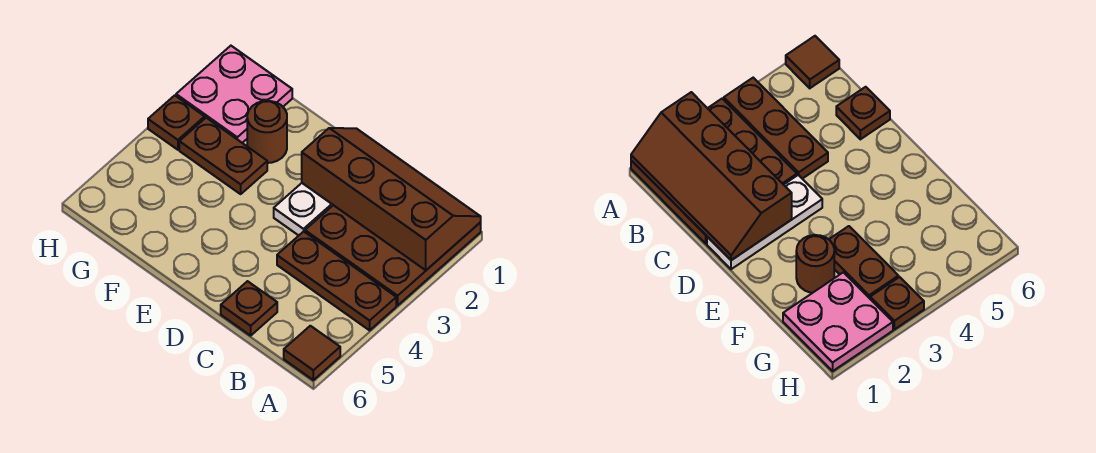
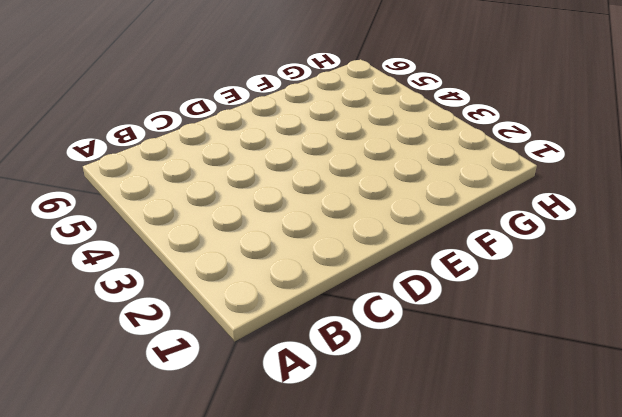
none -> brown 3x3 plate [305,205,481,305]
none -> brown 1x3 plate [277,231,396,330]

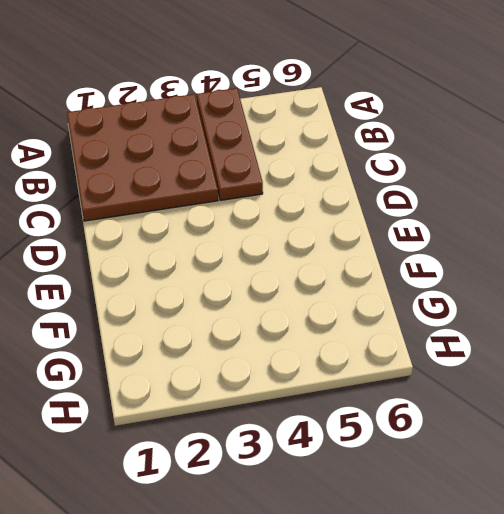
none -> brown 1x1 tile [284,326,340,380]
none -> brown 1x1 plate [221,281,277,336]

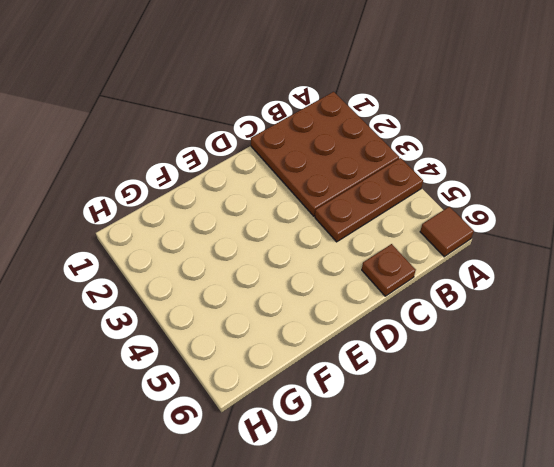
none -> white 1x3 plate [274,183,333,235]
none -> brown 1x1 round brick [247,101,287,163]

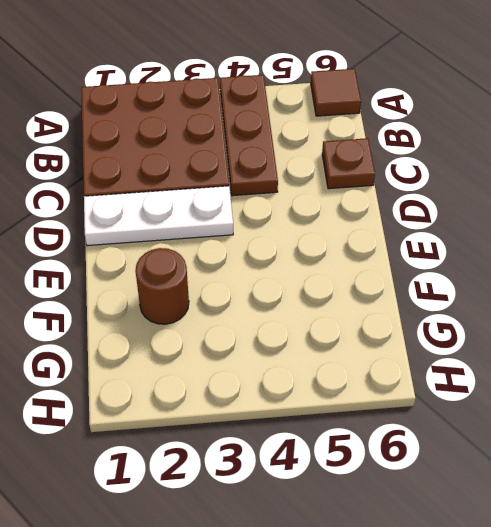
none -> brown 1x2 plate [179,118,267,194]
none -> pink 2x2 plate [176,46,292,143]

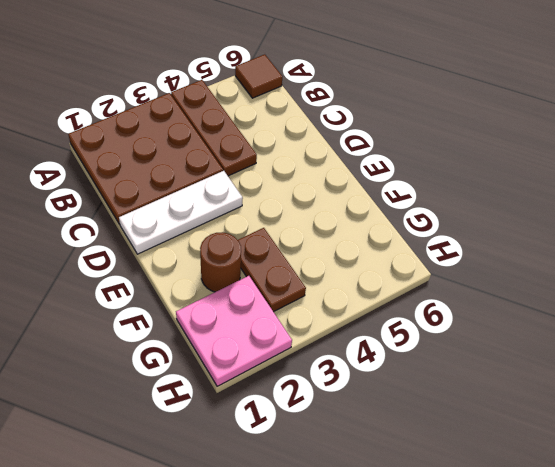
none -> brown 1x1 plate [221,281,277,336]
none -> brown 1x1 plate [148,95,205,150]

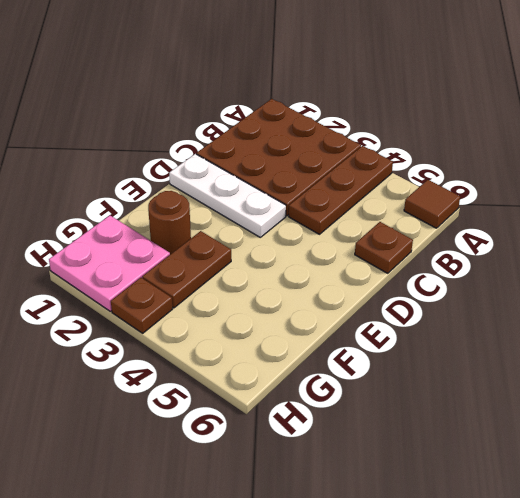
none -> brown 2x4 slope [302,128,481,270]

